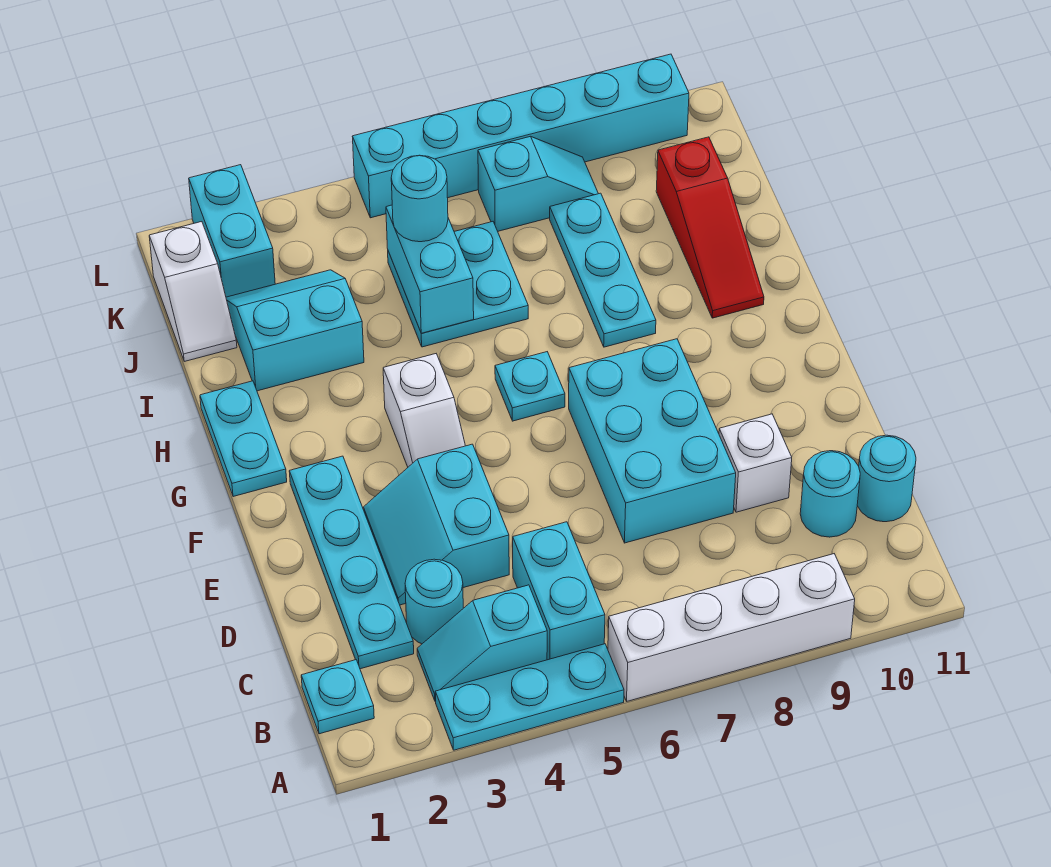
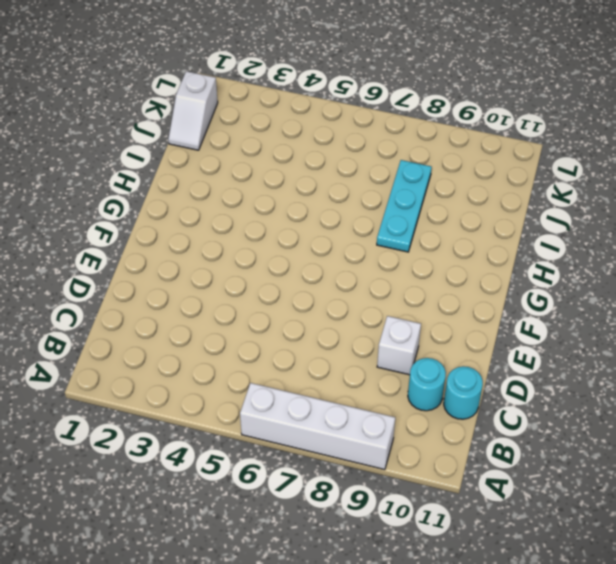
none -> cyan 1x3 plate [435,644,624,750]
none -> cyan 1x1 plate [301,660,374,734]
none -> cyan 1x2 slope [417,585,547,701]

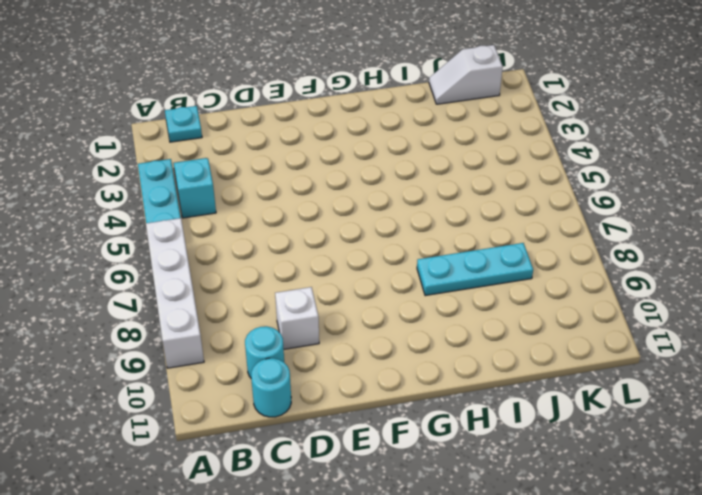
none -> cyan 1x2 brick [512,522,605,660]
none -> cyan 1x4 plate [289,456,414,669]
none -> cyan 1x1 round brick [405,559,463,644]

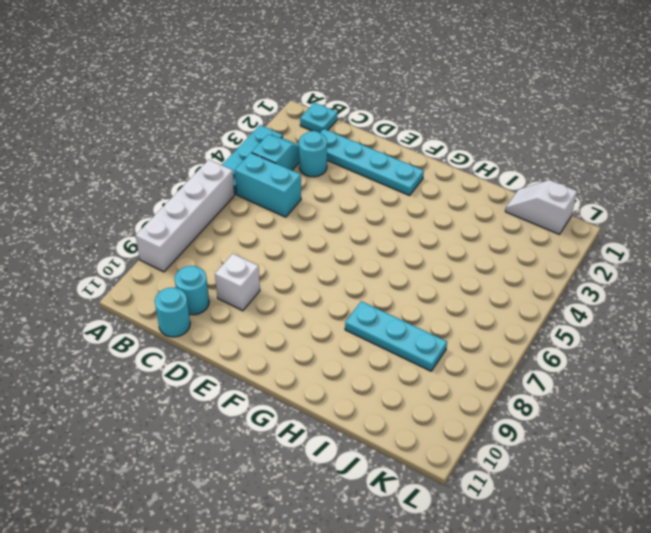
none -> cyan 2x2 slope [364,444,509,605]
none -> cyan 2x3 brick [569,339,736,543]
none -> white 1x2 slope [383,354,465,467]

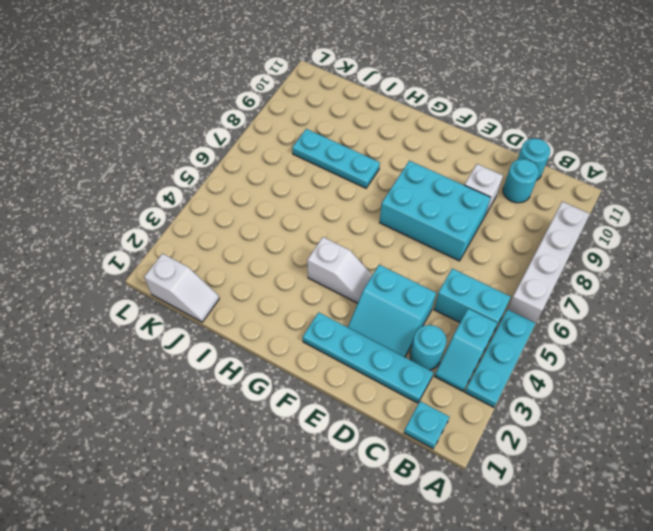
none -> cyan 1x2 plate [200,381,287,497]
none -> cyan 1x1 plate [495,352,565,421]
none -> red 1x3 slope [656,137,764,318]

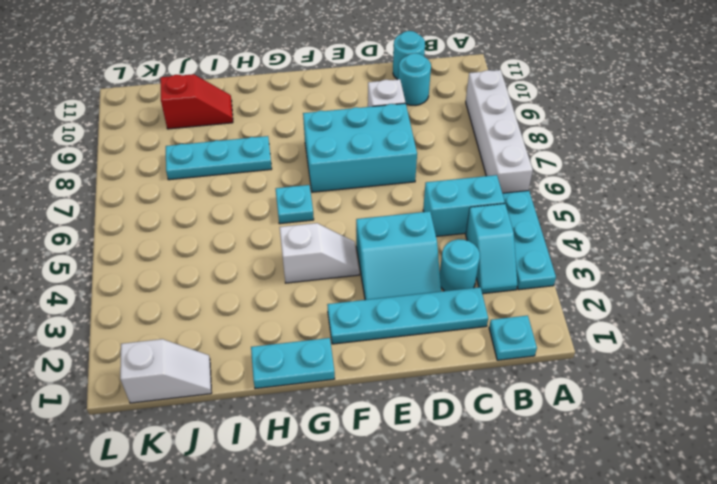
red 1x2 slope [160,74,233,129] -> red 1x3 slope [656,137,764,318]
none -> cyan 2x2 slope [226,270,364,391]
none -> cyan 2x2 plate [388,222,528,347]
none -> cyan 1x2 brick [189,165,275,297]

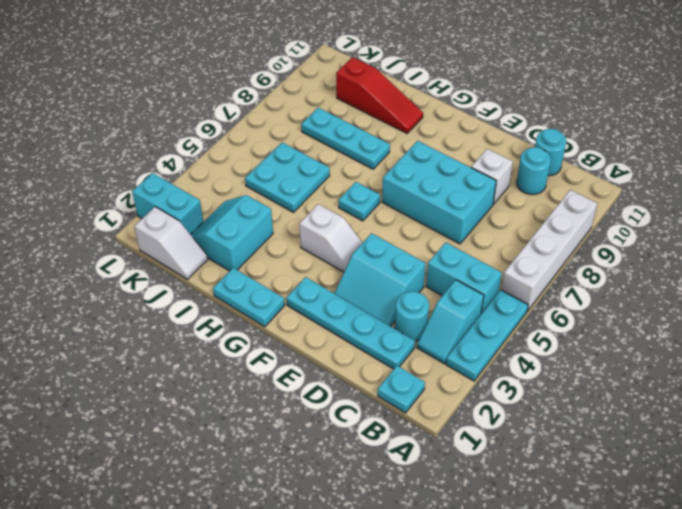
none -> cyan 1x2 slope [478,136,598,231]
none -> cyan 1x6 brick [352,54,689,218]
none -> cyan 1x2 brick [386,205,474,333]

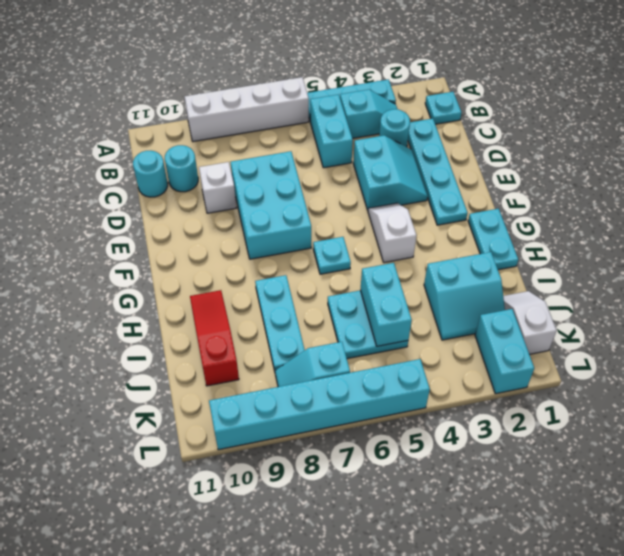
none -> cyan 1x1 round brick [391,155,448,242]

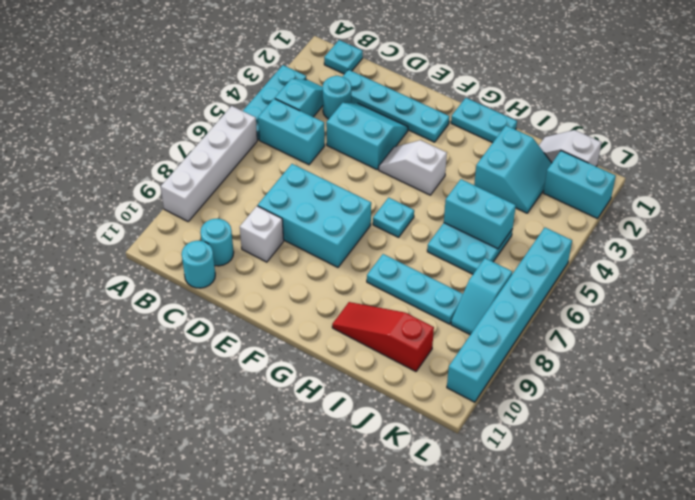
none -> cyan 1x1 round brick [391,155,448,242]

